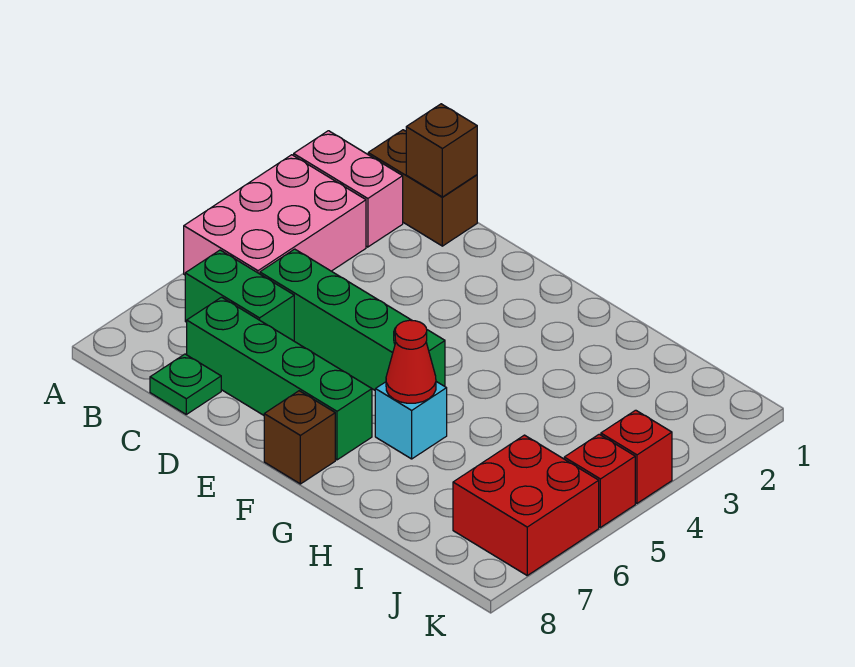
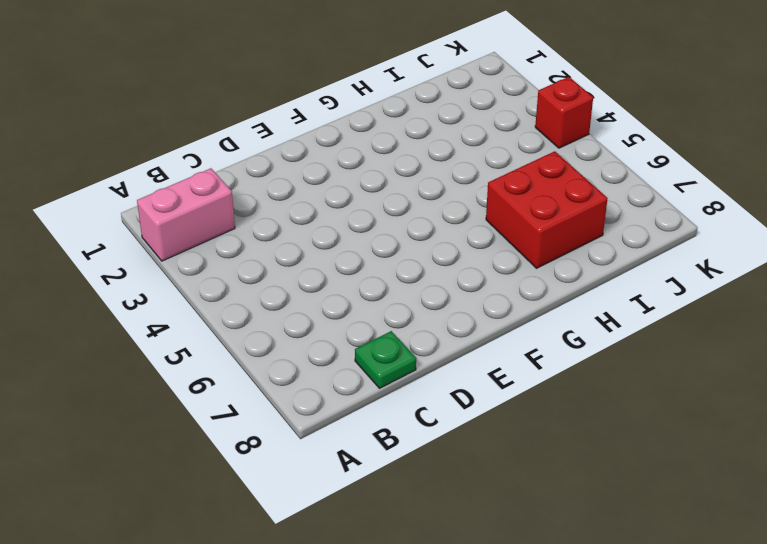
red 2x2 brick [486,151,608,268] -> red 2x2 brick moved to [453,435,599,575]
none -> pink 2x3 brick [184,155,366,275]
none -> brown 1x2 brick [368,130,477,246]
none -> green 1x2 brick [185,250,294,341]

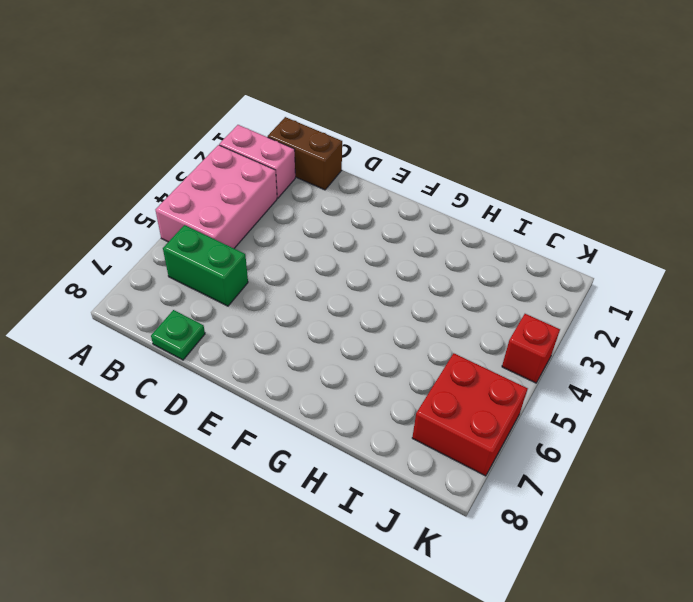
none -> green 1x4 brick [260,249,445,390]
none -> green 1x4 brick [187,297,372,460]
none -> brown 1x1 brick [264,391,335,484]

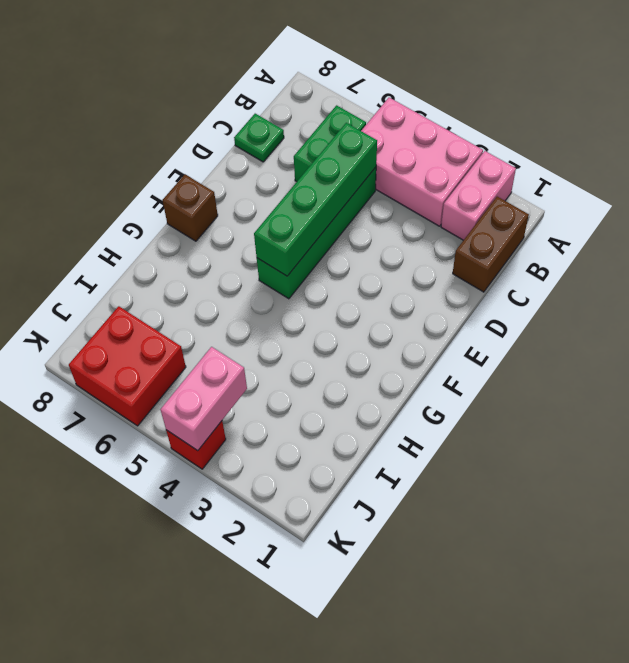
green 1x4 brick [254,123,377,276] -> green 1x4 brick moved to [187,297,372,460]
pink 1x2 brick [160,347,247,451] -> none
none -> cyan 1x1 brick [375,382,447,459]
none -> red 1x1 brick [564,434,635,527]
none -> brown 1x1 brick [406,104,477,197]

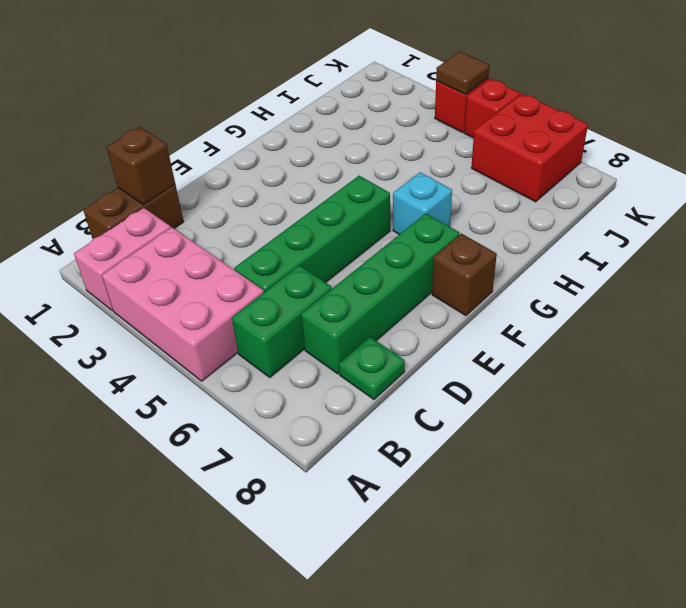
brown 1x1 tile [436,52,490,95] -> none
none -> red 1x1 cone [386,320,436,403]

